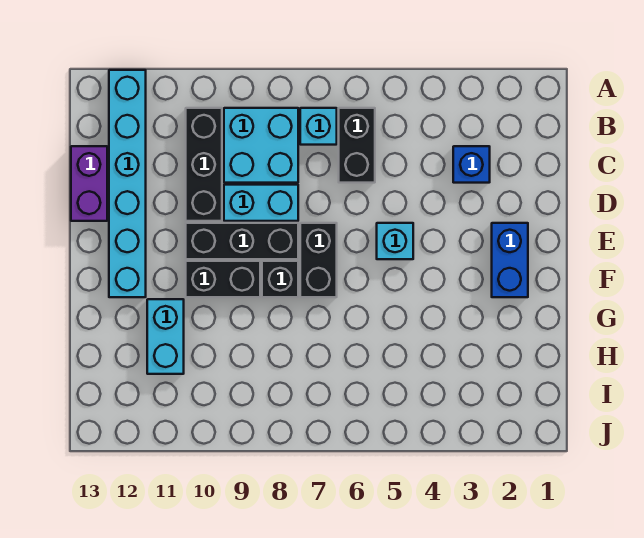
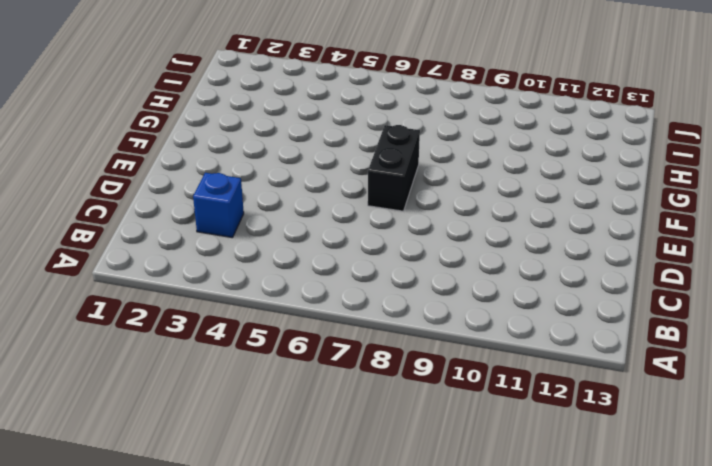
none -> cyan 1x6 brick [109,70,146,297]
none -> black 1x2 brick [339,108,375,183]
none -> cyan 1x1 brick [300,108,337,145]

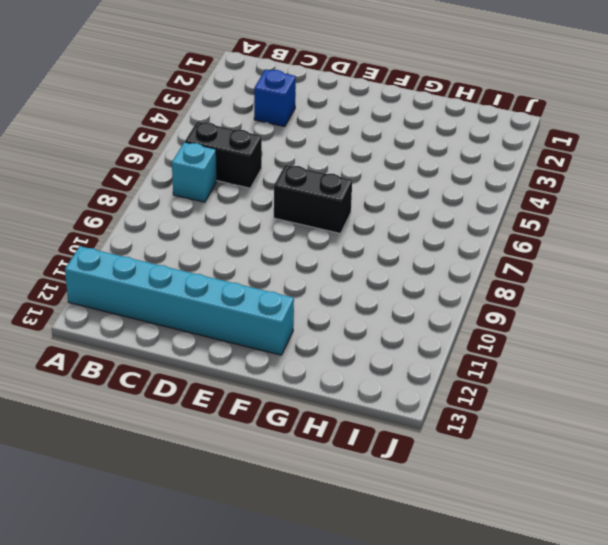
none -> cyan 2x2 brick [224,108,298,183]
none -> black 1x3 brick [186,108,222,221]
none -> purple 1x2 brick [71,146,107,221]

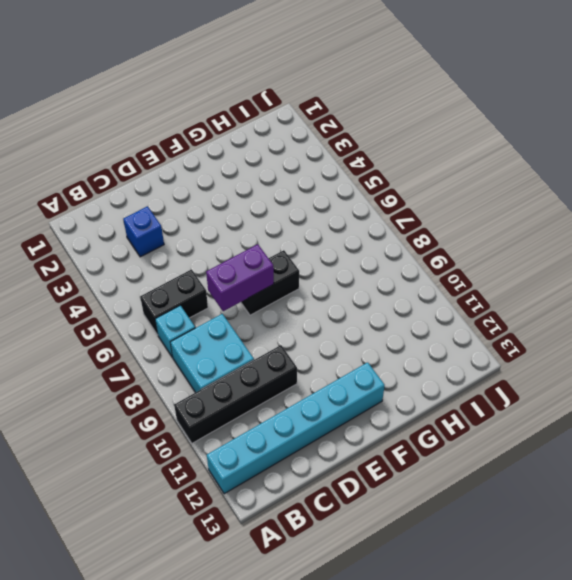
black 1x4 brick [174,345,297,443] -> black 1x3 brick [186,108,222,221]
purple 1x2 brick [206,244,274,311] -> purple 1x2 brick moved to [71,146,107,221]
none -> cyan 1x2 brick [224,185,298,221]
none -> blue 1x2 brick [492,223,528,297]
none -> cyan 1x1 brick [377,223,413,259]

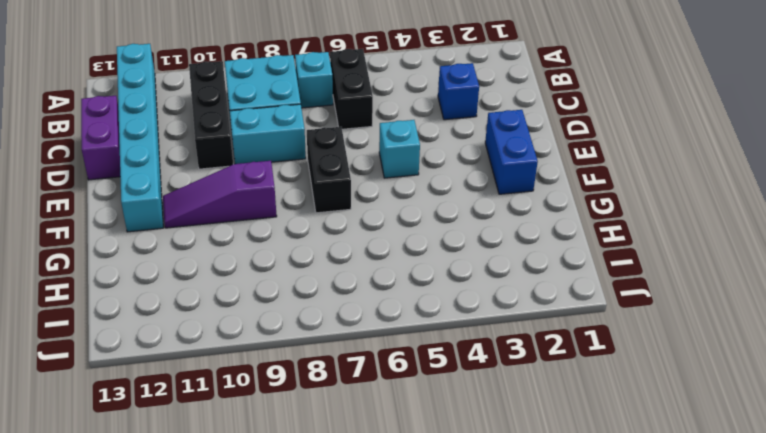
purple 1x3 slope [163,161,277,228] -> black 1x2 brick [186,261,260,297]
none -> black 1x3 brick [186,223,298,259]
none -> black 1x1 brick [262,261,298,297]
none -> cyan 1x2 brick [147,299,184,374]

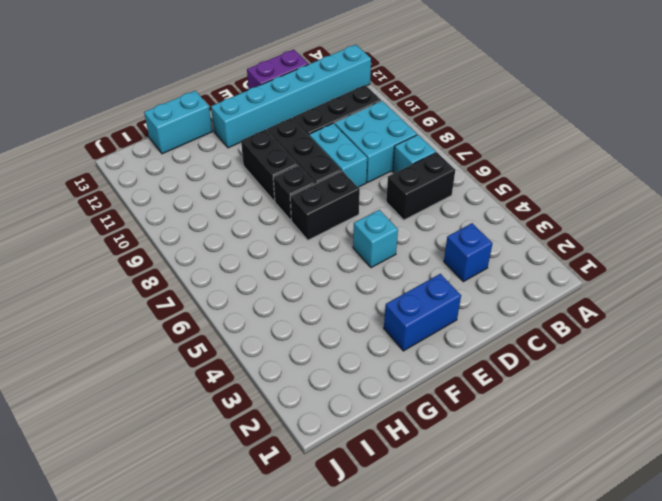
cyan 1x2 brick [144,91,212,154] -> cyan 1x2 brick moved to [147,299,184,374]

